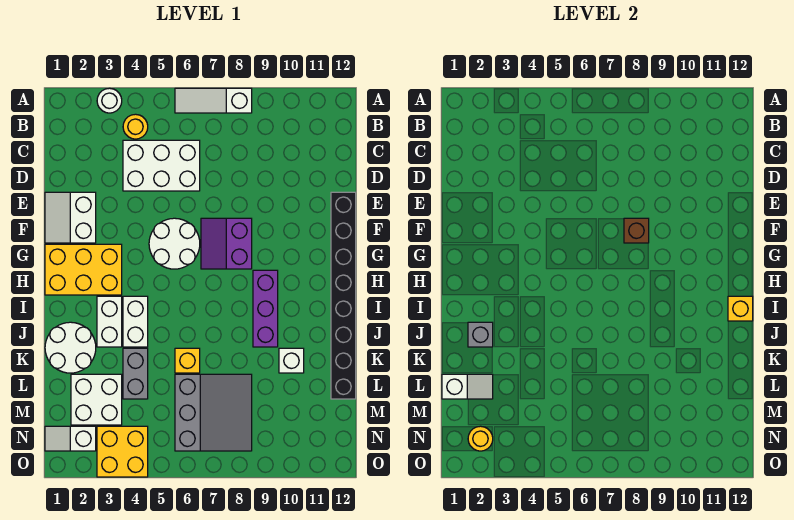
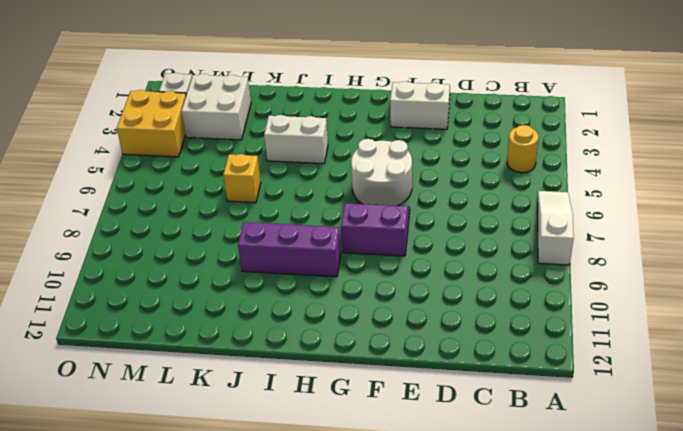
none -> white 1x1 round brick [97,88,122,113]
none -> white 2x3 brick [123,140,200,191]
none -> black 1x8 brick [331,192,356,399]

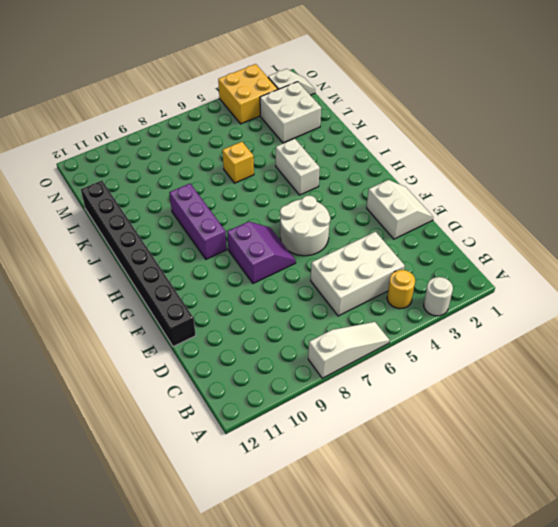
none -> yellow 2x3 brick [45,244,122,295]
none -> white 1x2 brick [97,296,122,347]
none -> white 2x2 round brick [45,322,96,373]

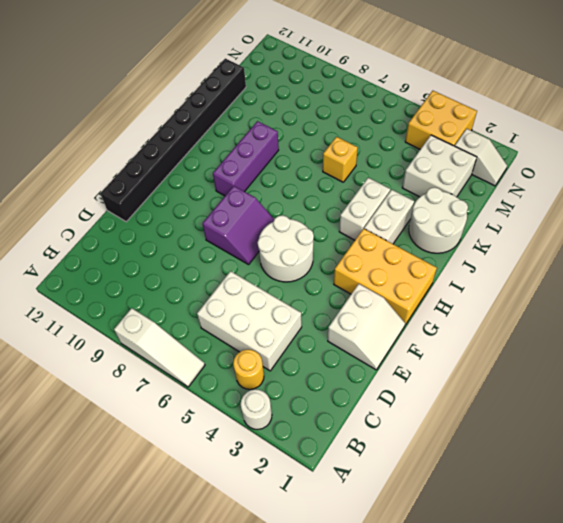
none -> grey 1x2 brick [123,348,148,399]
none -> white 1x1 brick [279,348,304,373]
none -> grey 3x3 slope [175,374,252,451]

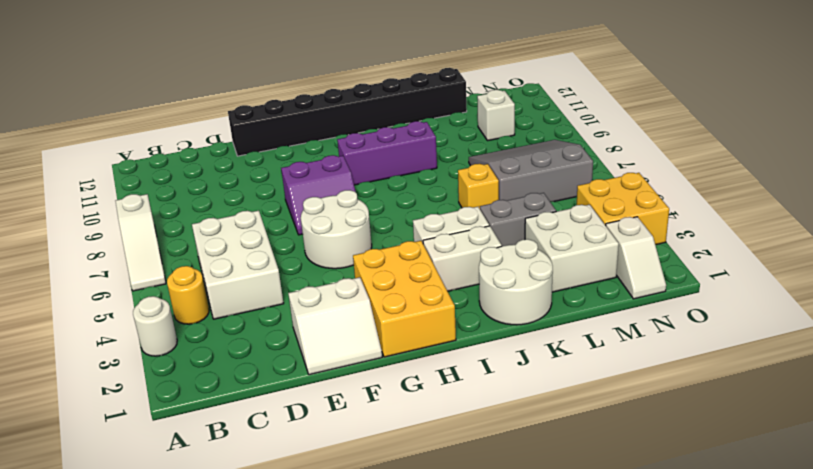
white 1x1 brick [477,90,515,141] -> white 1x1 brick moved to [279,348,304,373]
none -> brown 1x1 brick [624,218,649,243]
none -> yellow 1x1 brick [728,296,753,321]
none -> grey 1x1 brick [468,322,493,347]

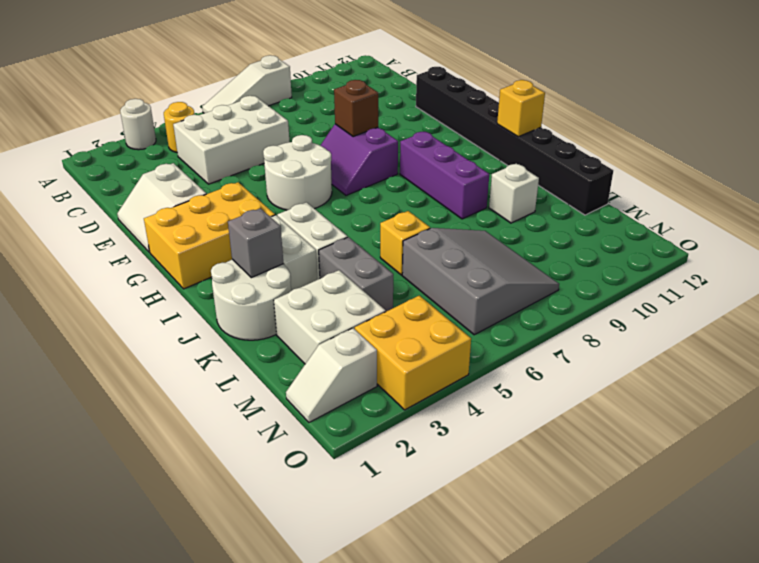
none -> white 1x2 slope [442,374,493,399]
none -> yellow 1x1 round brick [468,426,493,451]

